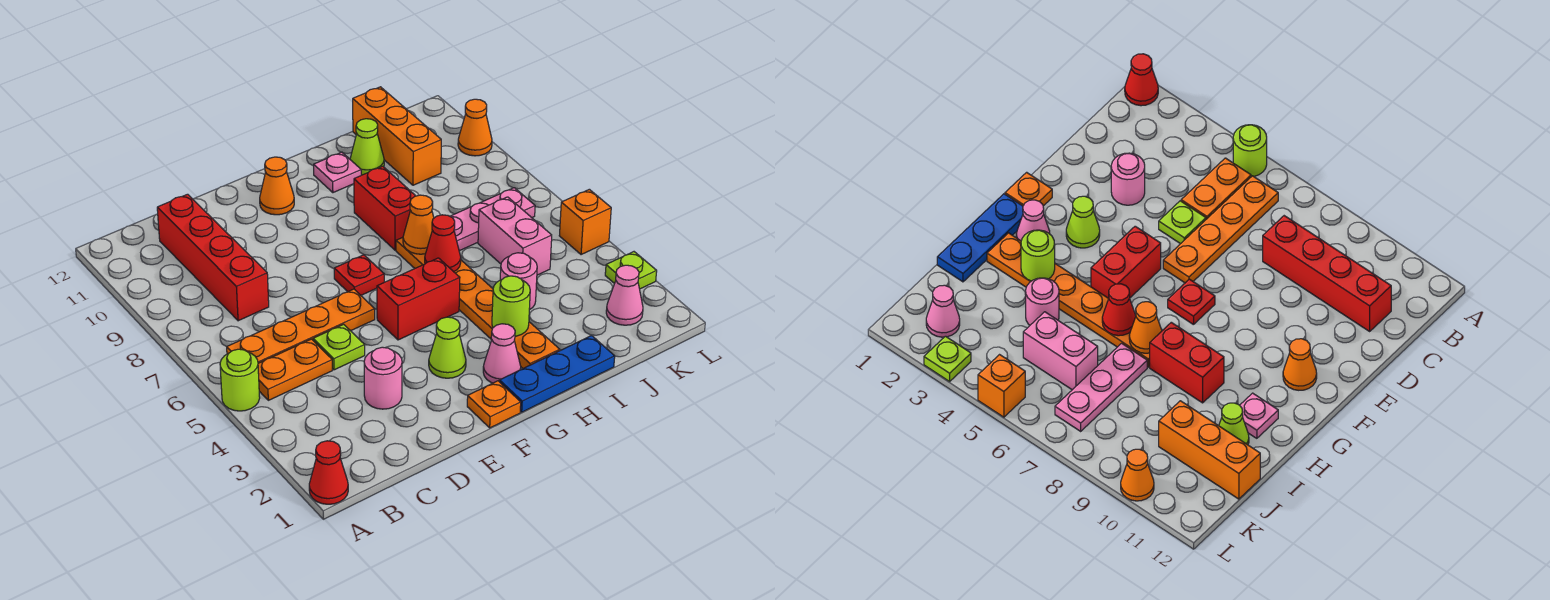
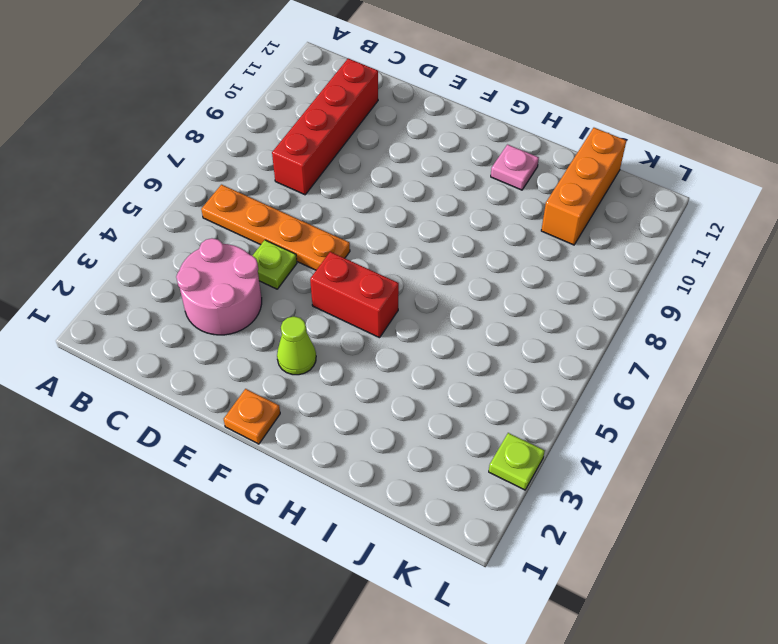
pink 2x2 round brick [176,238,262,335] -> pink 1x1 round brick [364,347,402,409]
none -> red 1x1 cone [309,441,348,504]
none -> lime 1x1 round brick [220,349,260,411]
none -> orange 1x2 plate [258,339,332,400]

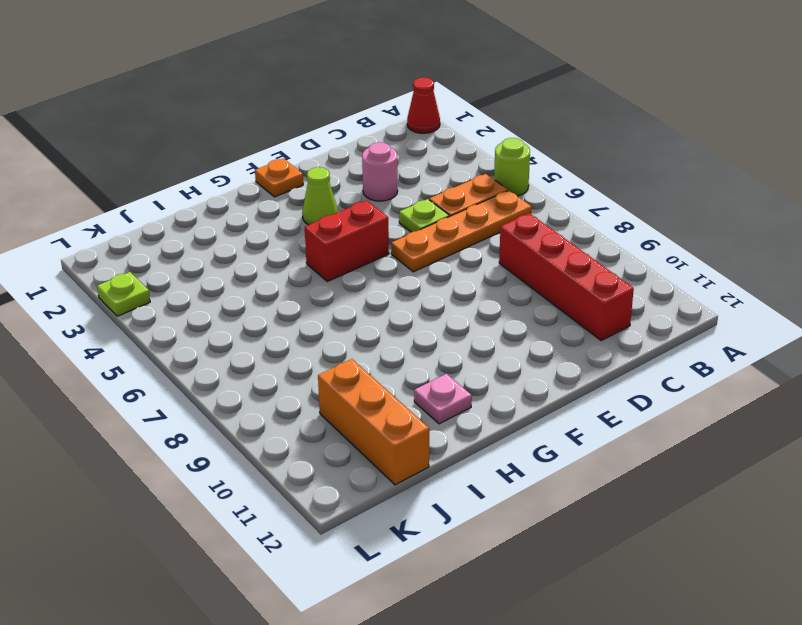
none -> red 1x1 plate [334,255,384,295]
none -> orange 1x1 cone [260,157,294,215]
none -> blue 1x3 plate [500,336,615,412]

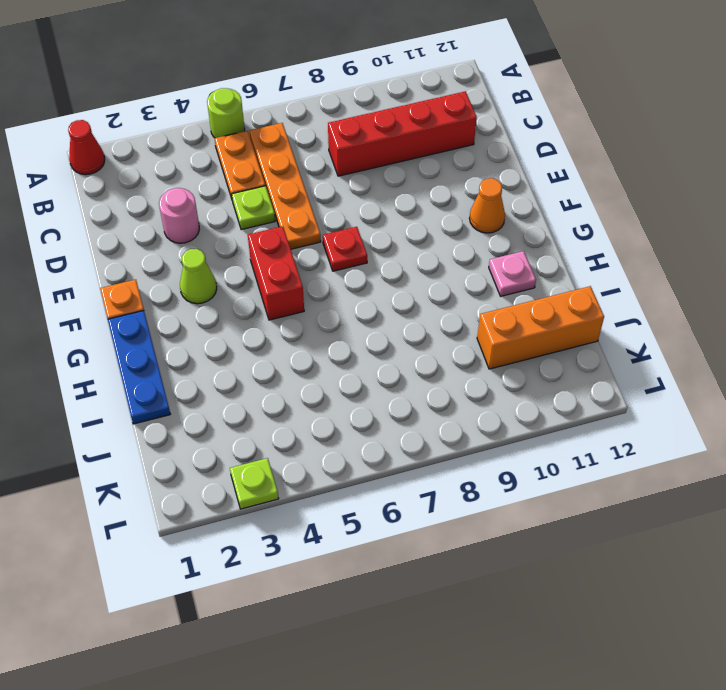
none -> pink 1x1 cone [483,324,521,383]
none -> orange 1x6 plate [396,237,560,368]
none -> red 1x2 brick [354,166,415,250]

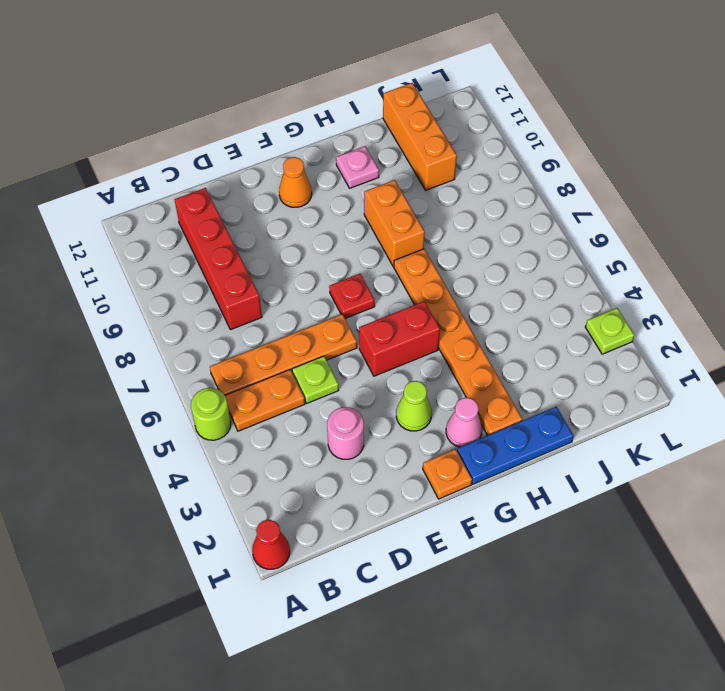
orange 1x2 brick [364,180,425,266] -> red 1x2 brick [354,166,415,250]
none -> pink 1x1 round brick [500,253,537,310]
none -> pink 1x3 plate [450,188,535,251]
none -> lime 1x1 cone [350,119,384,175]

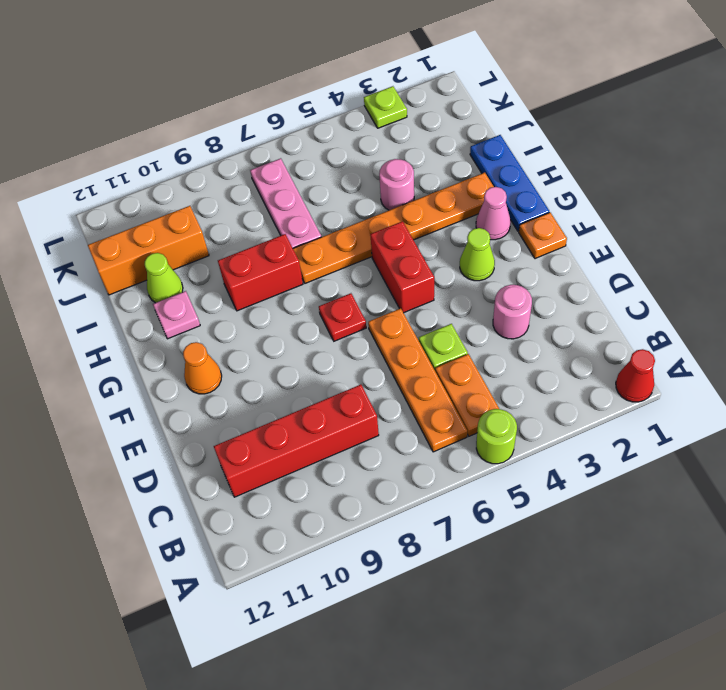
none -> pink 1x2 brick [478,197,552,275]
none -> pink 1x1 cone [606,265,643,325]
none -> orange 1x1 brick [559,189,611,255]

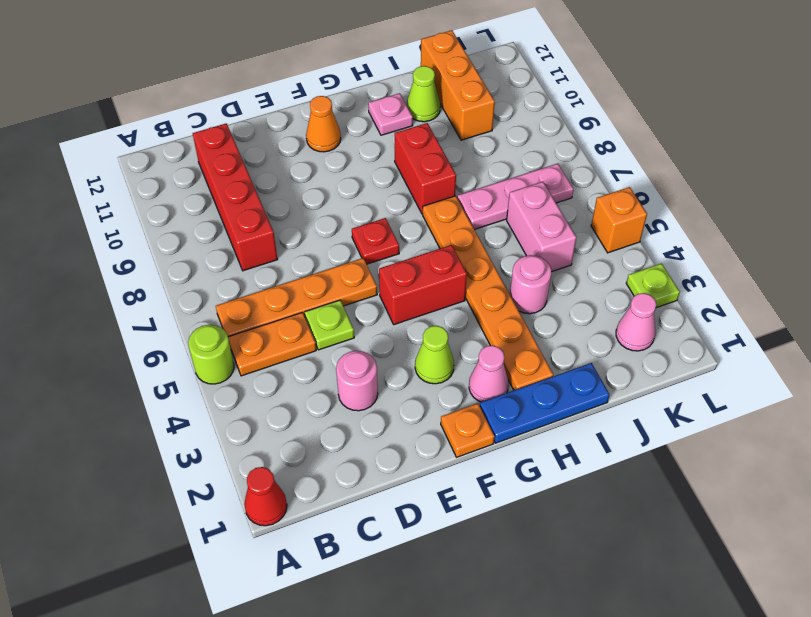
none -> orange 1x1 cone [458,99,492,156]
none -> lime 1x1 round brick [492,276,530,336]
none -> red 1x1 cone [425,215,461,272]

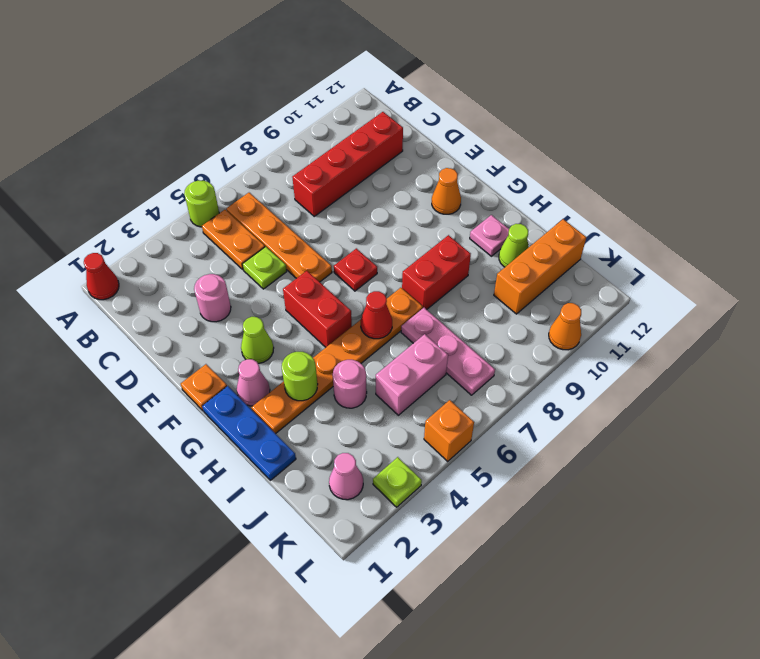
none -> orange 1x1 cone [403,195,434,254]

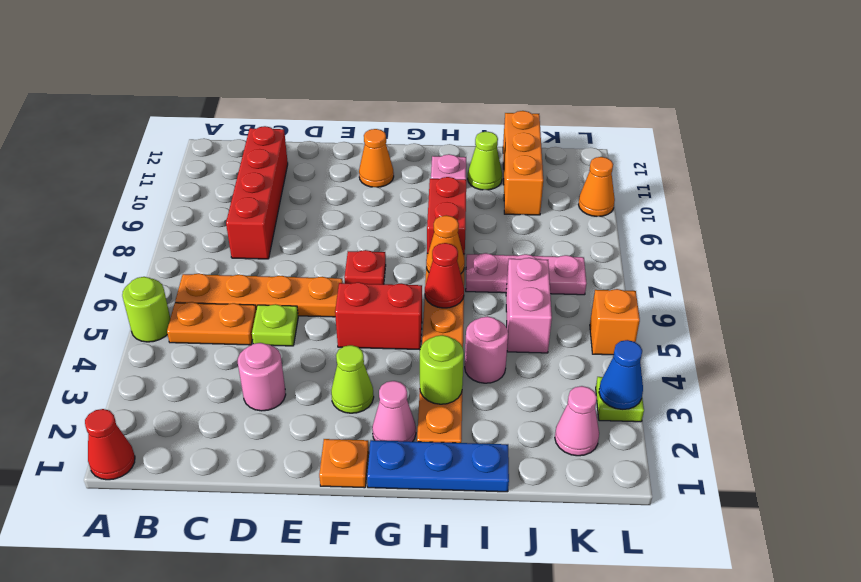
blue 1x1 cone [599,340,643,409] -> none

